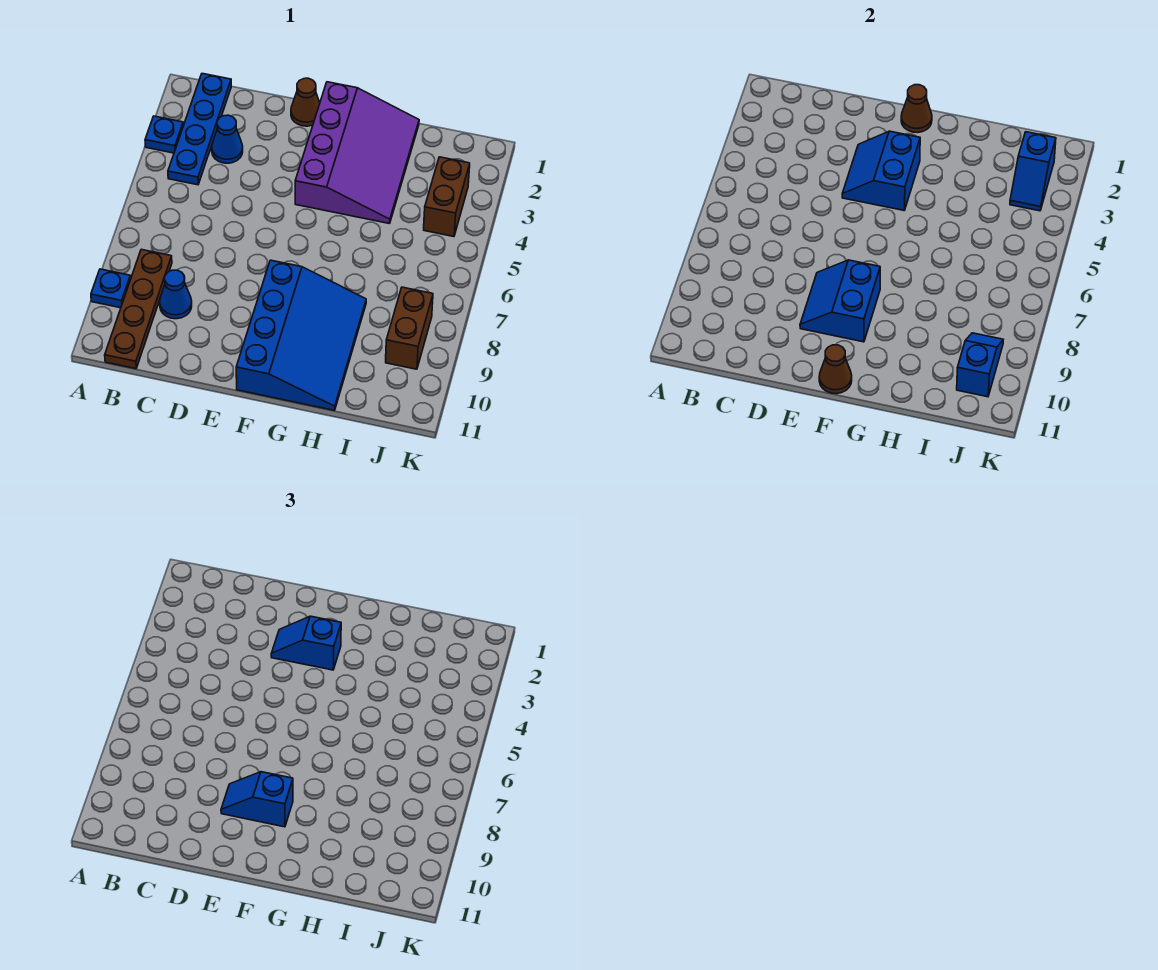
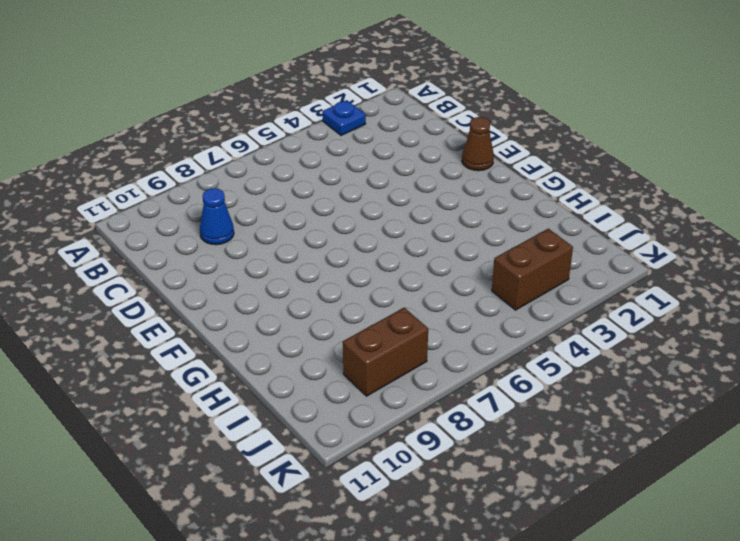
none -> blue 1x1 plate [91,269,131,308]
none -> blue 1x4 plate [168,74,231,185]
none -> brown 1x4 plate [105,249,172,369]

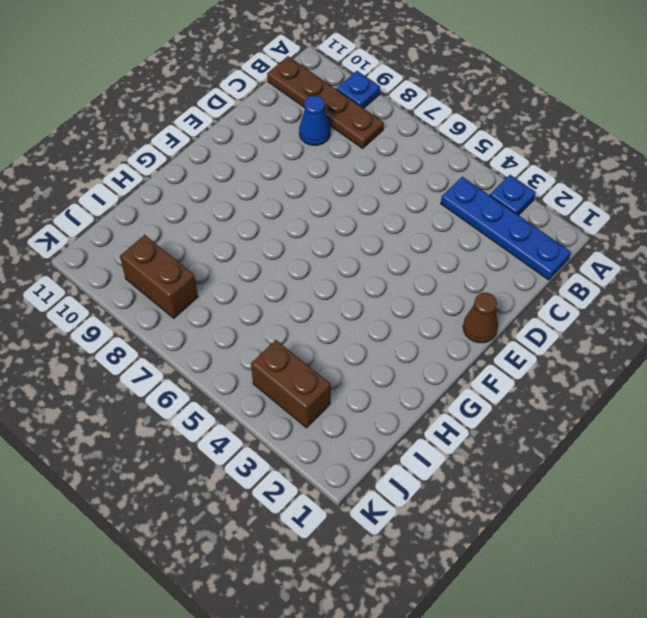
none -> blue 1x1 cone [212,115,243,163]
none -> purple 3x4 slope [295,82,419,224]
none -> blue 3x4 slope [236,260,366,410]

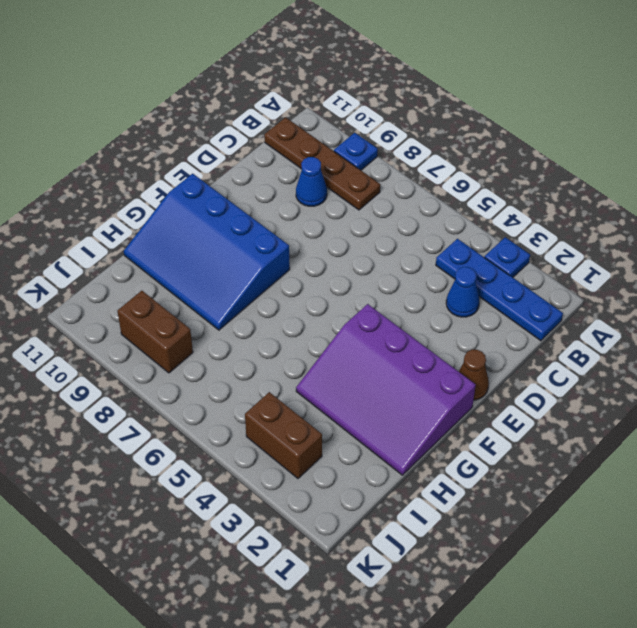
none -> blue 2x2 slope [842,131,920,210]
none -> blue 2x2 slope [800,260,880,342]
none -> brown 1x1 cone [901,85,932,133]

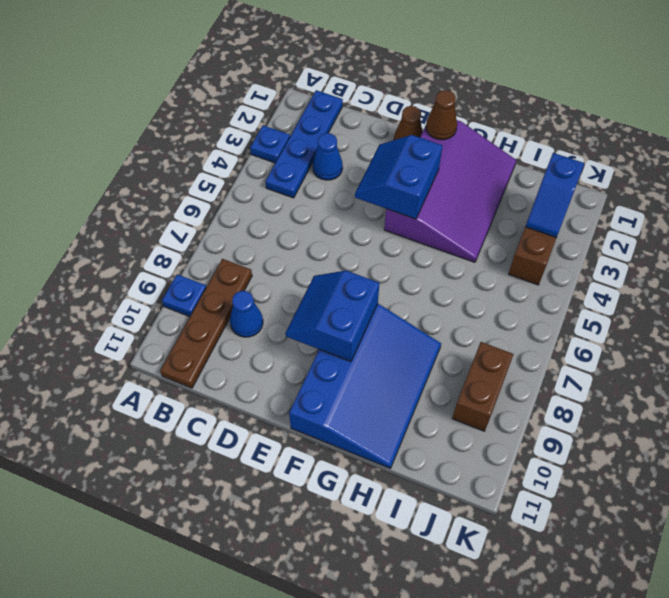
none -> brown 1x1 cone [819,345,852,394]
none -> blue 1x2 slope [957,333,1003,397]
none -> blue 1x2 slope [271,616,341,670]

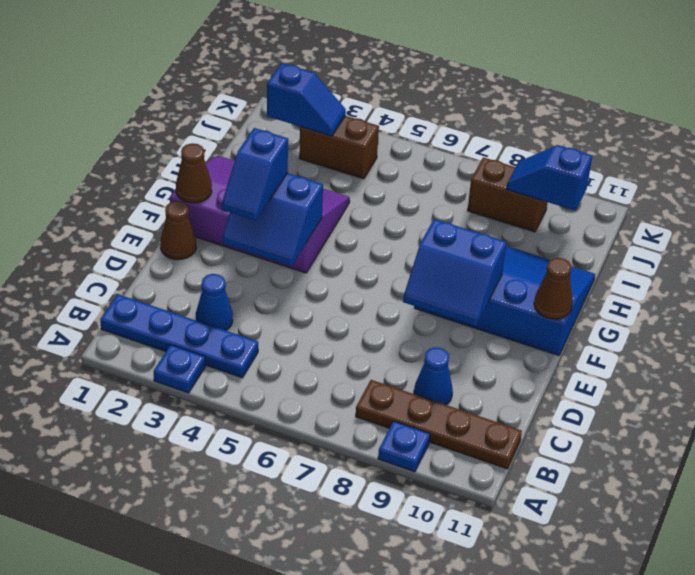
none -> blue 1x2 slope [221,772,293,827]

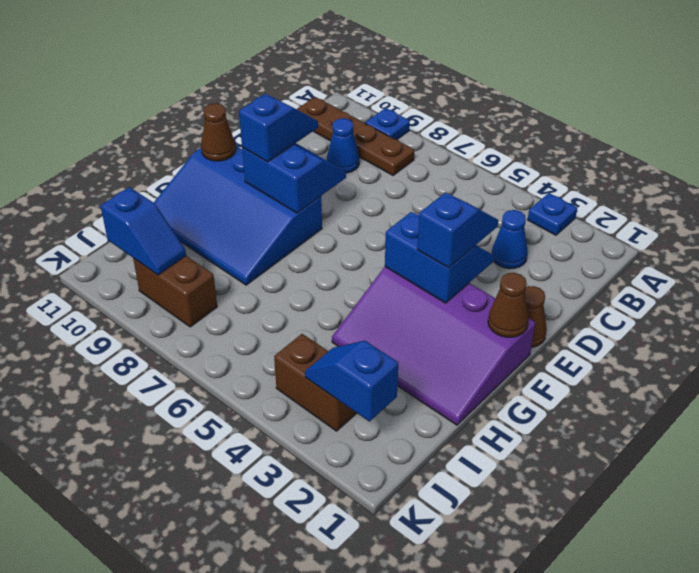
none -> blue 1x4 plate [168,74,231,185]

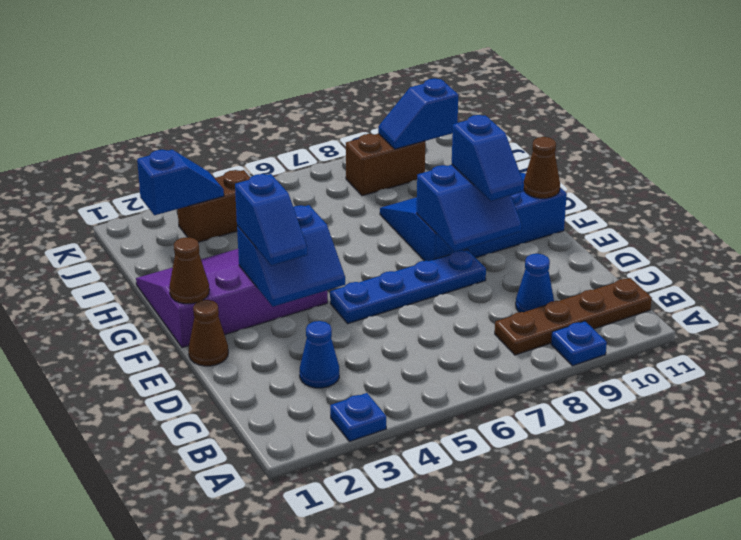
blue 1x4 plate [330,250,486,324] -> blue 1x4 plate moved to [168,74,231,185]

